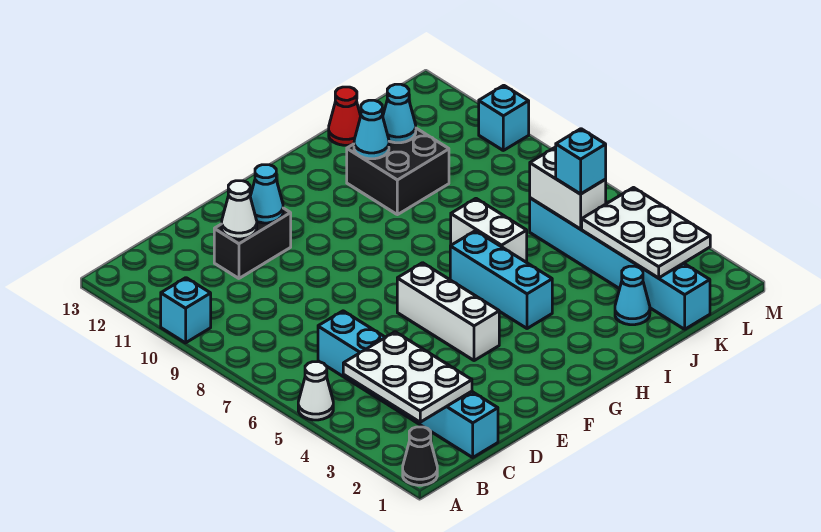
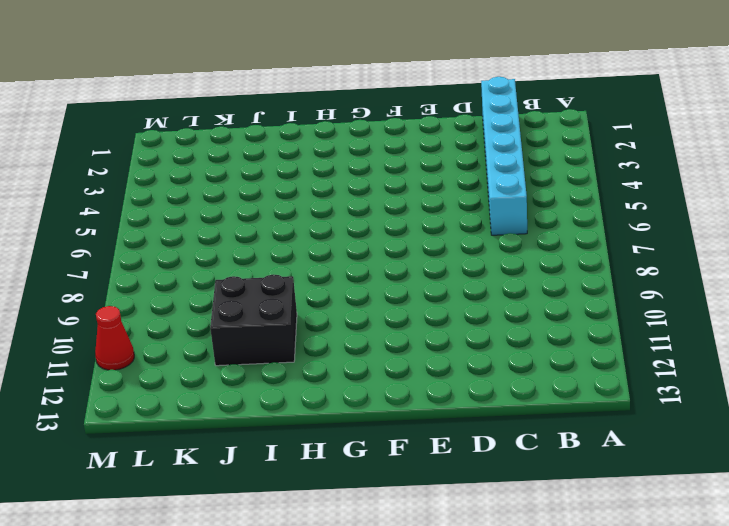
red 1x1 cone [95,306,134,370] -> red 1x1 cone moved to [329,87,361,145]
none -> black 1x1 cone [403,427,437,485]
none -> white 1x1 cone [298,362,333,420]
none -> cyan 1x1 brick [161,278,211,343]

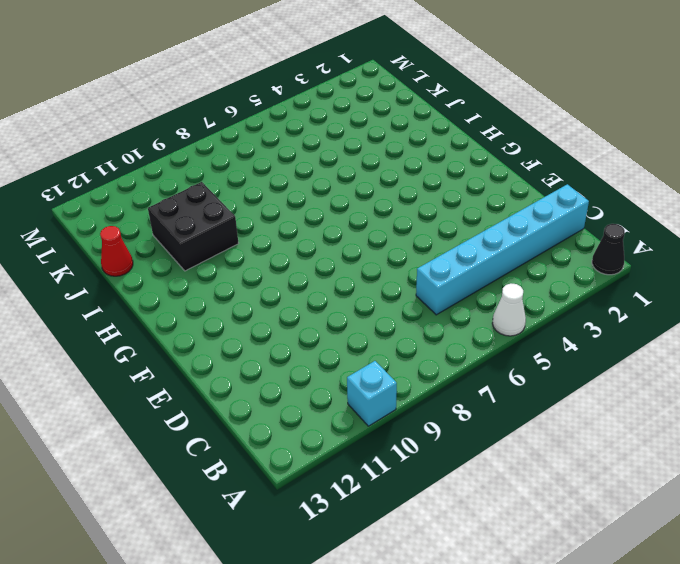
none -> black 1x2 brick [214,208,291,278]
none -> white 1x3 brick [397,263,499,361]
none -> cyan 1x3 brick [450,231,552,329]

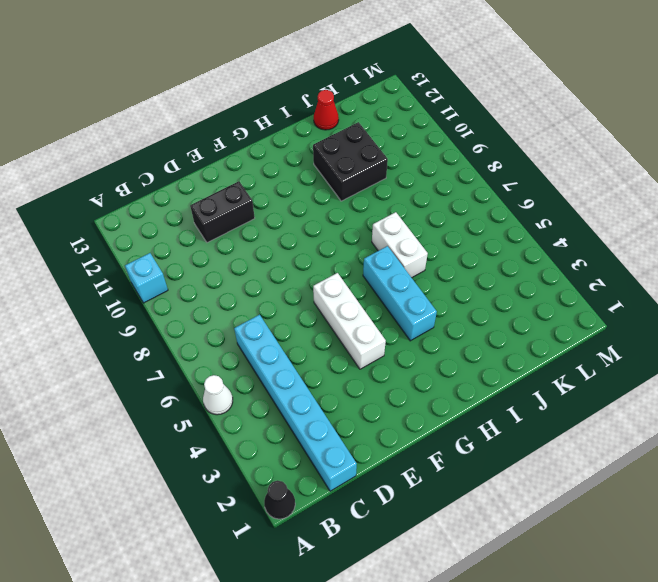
none -> cyan 1x1 cone [615,266,650,325]
none -> cyan 1x6 brick [530,198,710,329]
none -> cyan 1x1 brick [479,85,529,150]

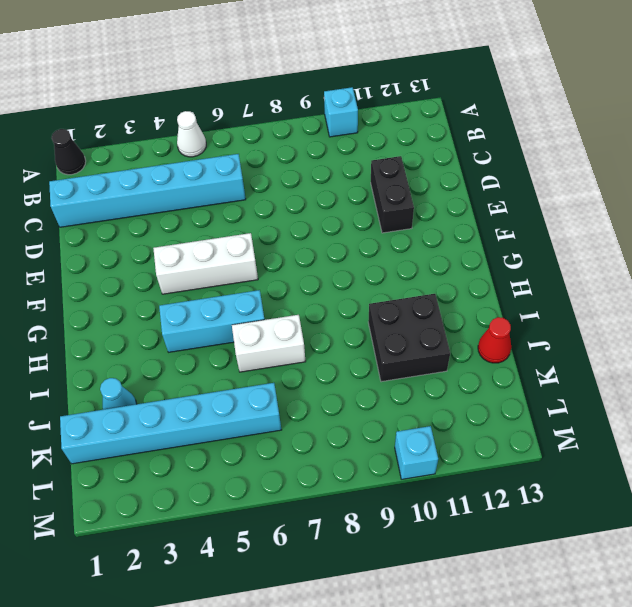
none -> white 2x3 plate [343,332,472,422]
none -> white 1x1 cone [222,181,257,239]
none -> cyan 1x1 cone [250,165,283,223]

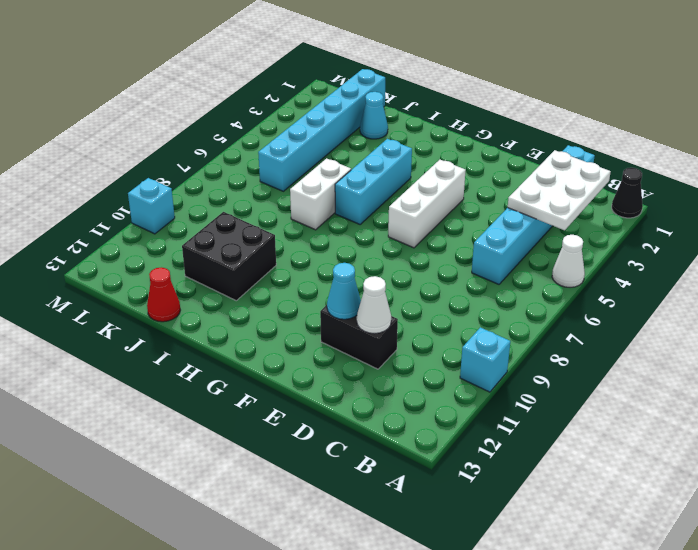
none -> cyan 1x1 cone [354,100,389,159]
none -> cyan 1x1 cone [383,84,416,143]
none -> white 2x3 plate [582,188,710,278]

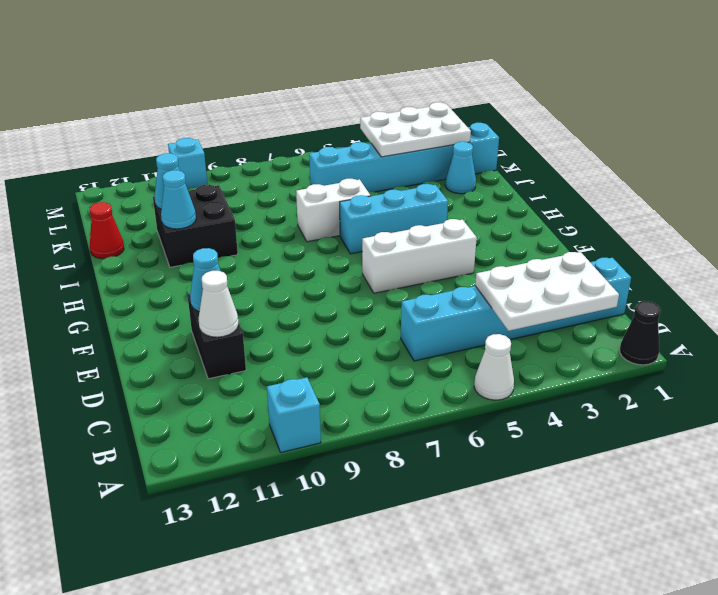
none -> white 1x2 brick [530,148,606,229]
none -> cyan 1x1 brick [556,129,606,194]

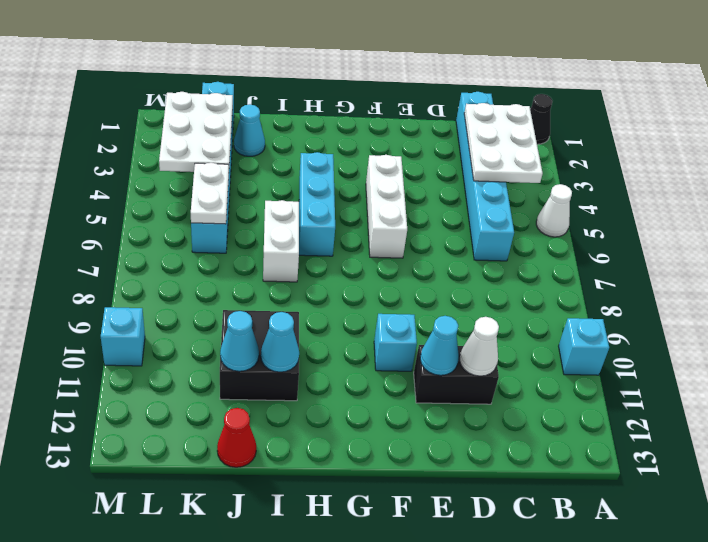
cyan 1x1 brick [374,314,417,371] -> cyan 1x1 brick moved to [556,129,606,194]
white 1x2 plate [191,163,229,224] -> white 1x2 brick [530,148,606,229]

